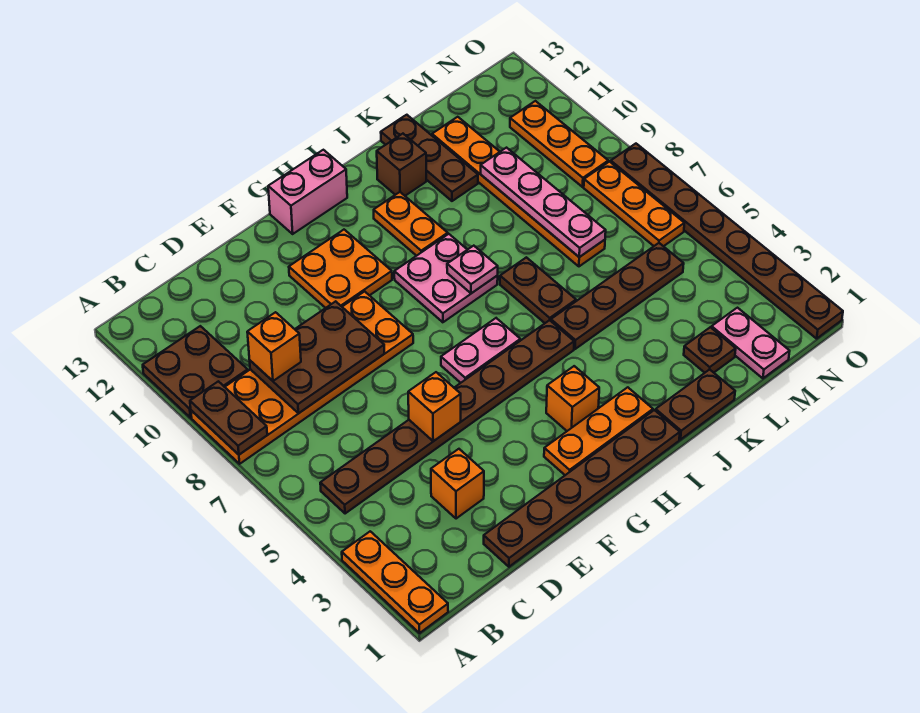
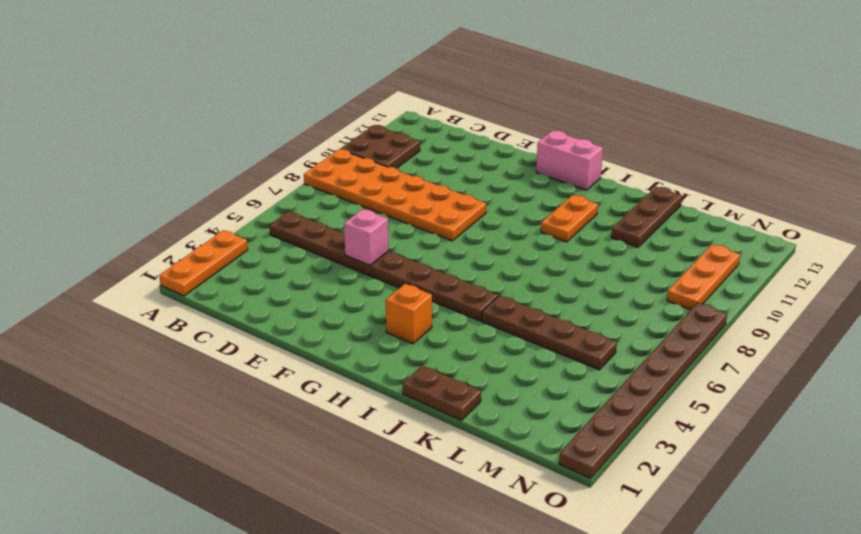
pink 1x1 brick [344,209,389,265] -> orange 1x1 brick [408,372,461,441]
none -> brown 1x6 plate [484,410,680,567]
none -> orange 1x1 brick [431,449,484,519]
none -> orange 2x2 plate [289,230,392,308]
none -> orange 1x3 plate [544,387,653,475]

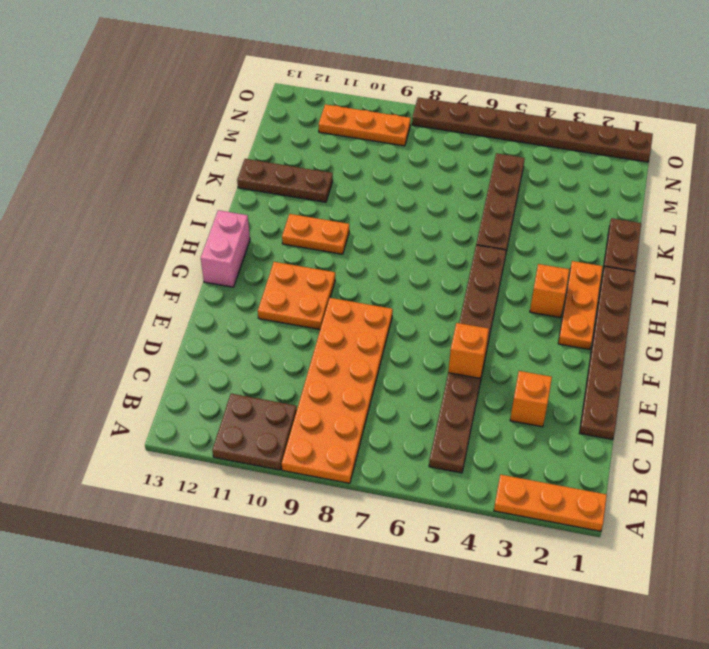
none -> pink 1x2 plate [441,318,520,383]
none -> pink 2x2 plate [394,234,498,322]
none -> brown 1x2 plate [500,257,576,323]
none -> brown 1x1 brick [377,134,426,196]

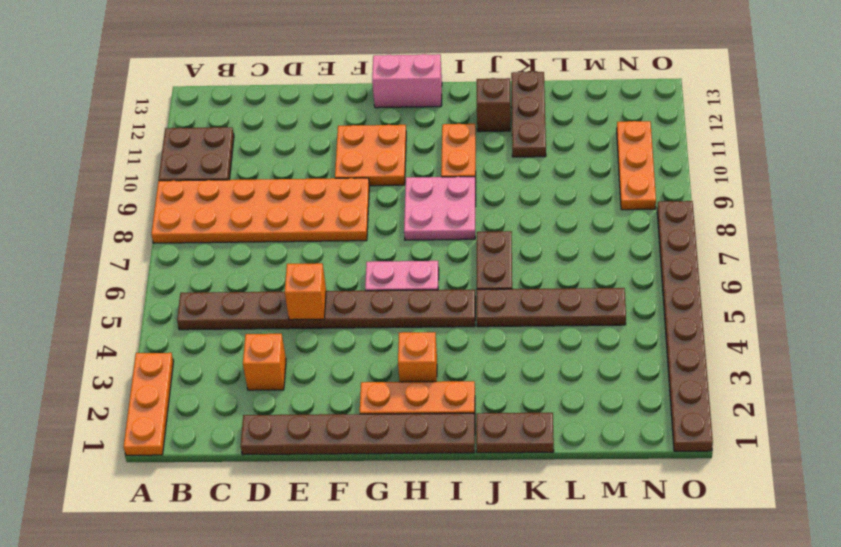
none -> brown 1x1 plate [684,327,736,373]
none -> orange 1x6 plate [432,117,605,266]
none -> pink 1x2 plate [712,308,790,378]
none -> orange 1x3 plate [584,162,684,246]

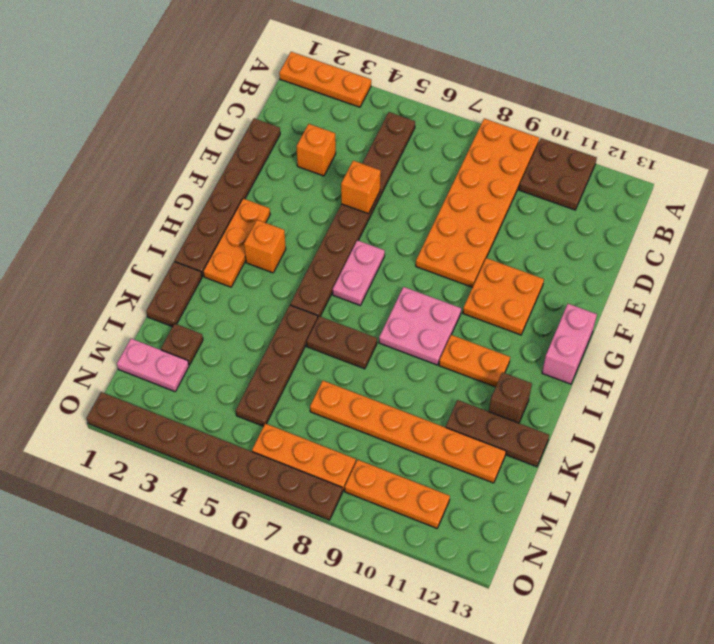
none -> brown 1x2 plate [190,381,267,455]
none -> brown 2x3 plate [250,301,384,413]
none -> pink 1x1 plate [447,246,498,293]
none -> pink 1x4 plate [481,148,606,257]

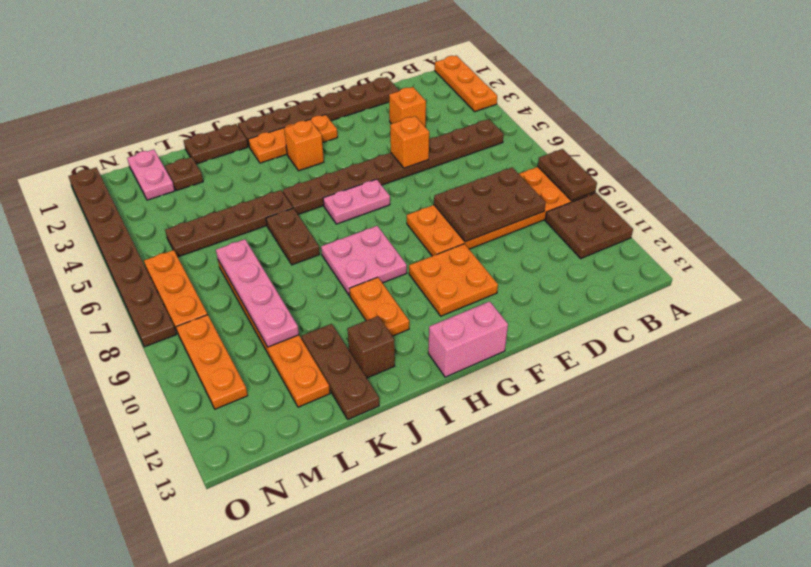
none -> pink 1x1 plate [447,246,498,293]
none -> orange 1x1 brick [247,312,301,381]

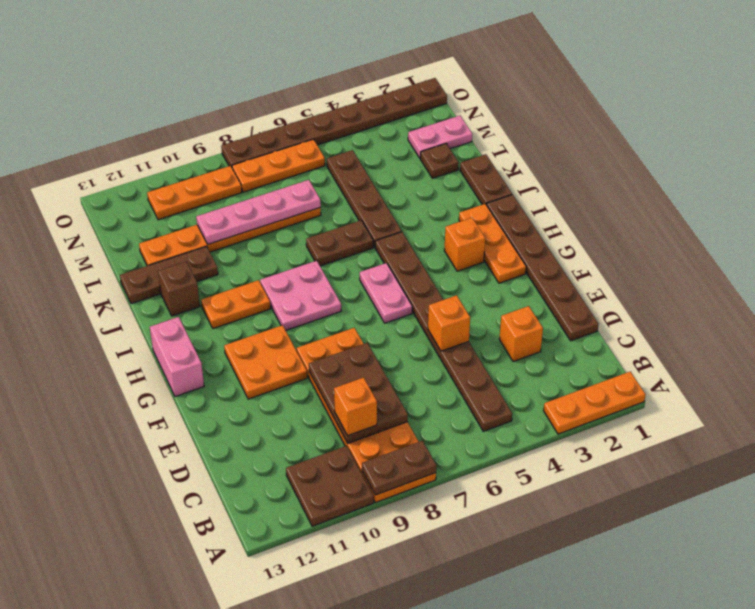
none -> pink 1x1 plate [447,246,498,293]

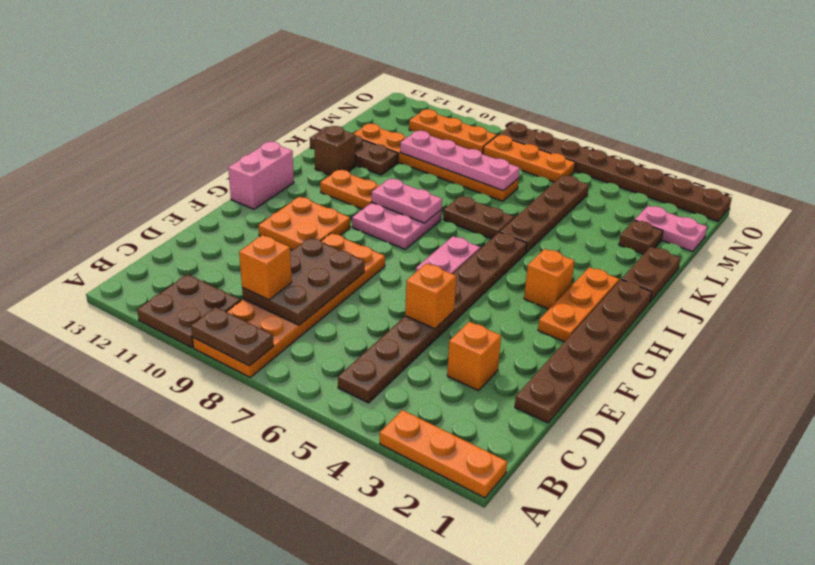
pink 1x2 plate [372,178,442,223] -> pink 1x1 plate [447,246,498,293]

